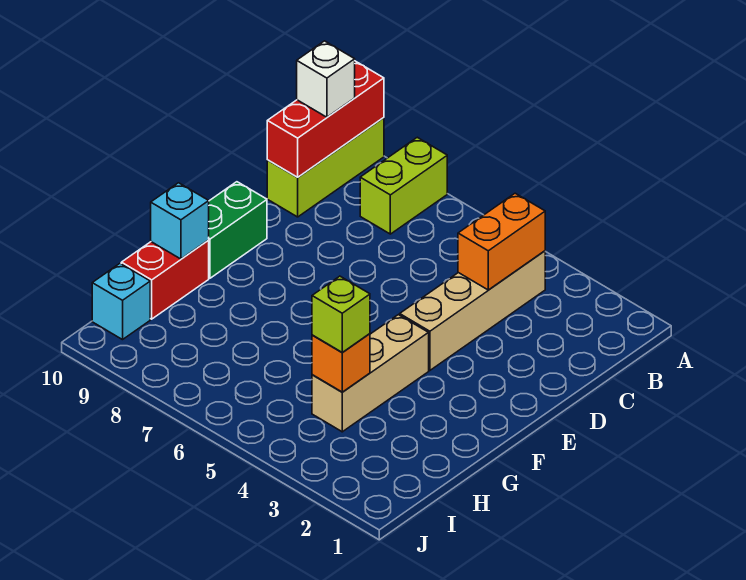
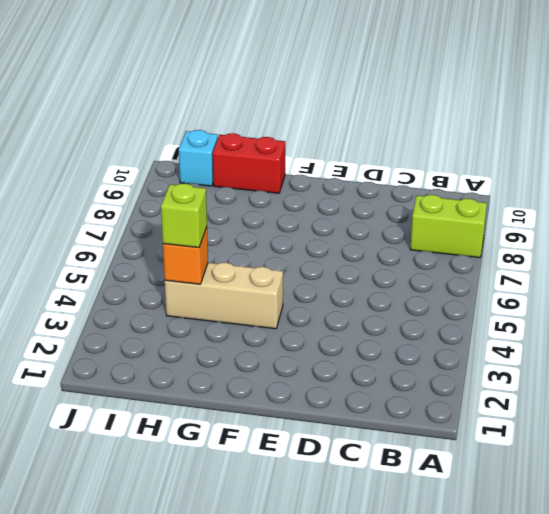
none -> lime 1x3 brick [267,118,384,217]
none -> tan 1x4 brick [400,251,545,370]
none -> green 1x2 brick [209,182,267,278]

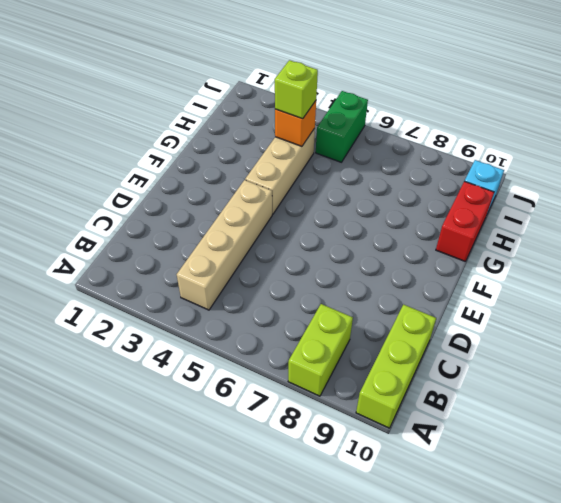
green 1x2 brick [316,91,368,162] -> green 1x2 brick moved to [209,182,267,278]
none -> red 1x3 brick [267,61,384,177]
none -> orange 1x2 brick [458,193,545,290]
none -> cyan 1x1 brick [151,183,209,259]

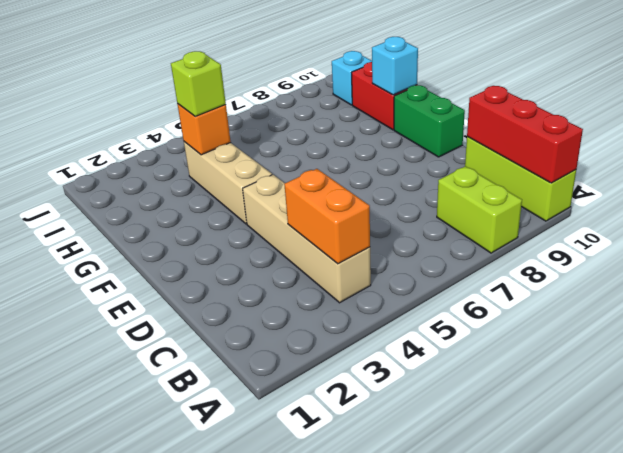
none -> white 1x1 brick [297,41,355,117]

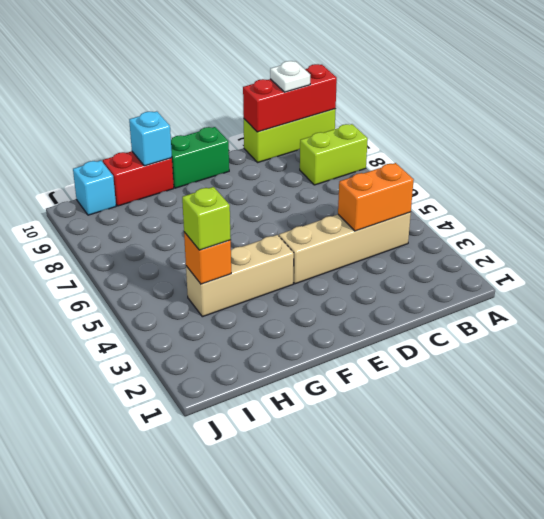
white 1x1 plate [270,61,310,92] -> white 1x1 brick [297,41,355,117]

